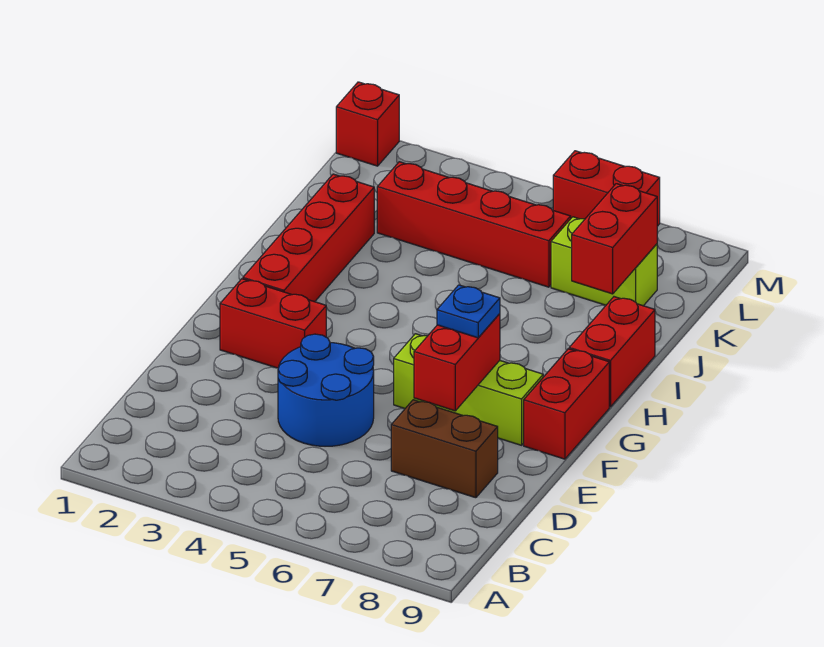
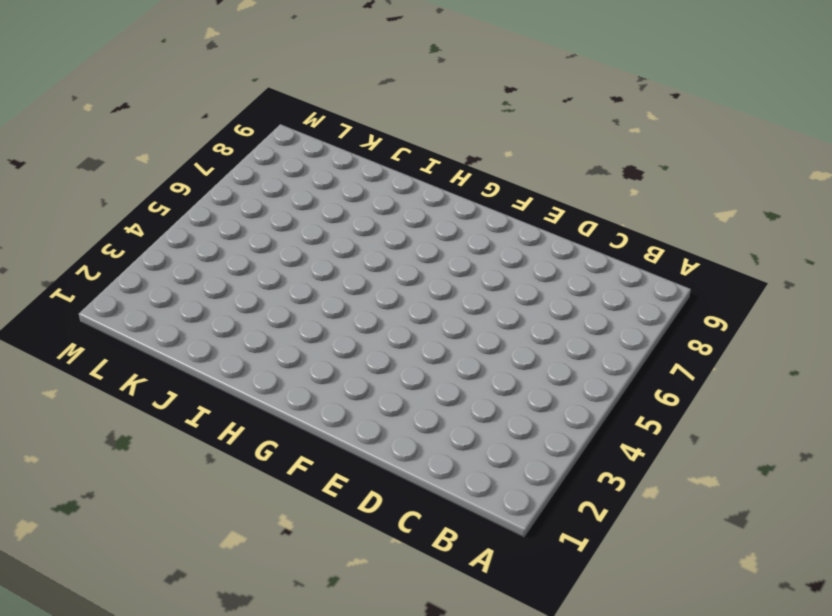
none -> blue 2x2 round brick [278,334,374,446]
none -> brown 1x2 brick [391,400,498,498]
none -> red 1x2 brick [220,279,326,368]

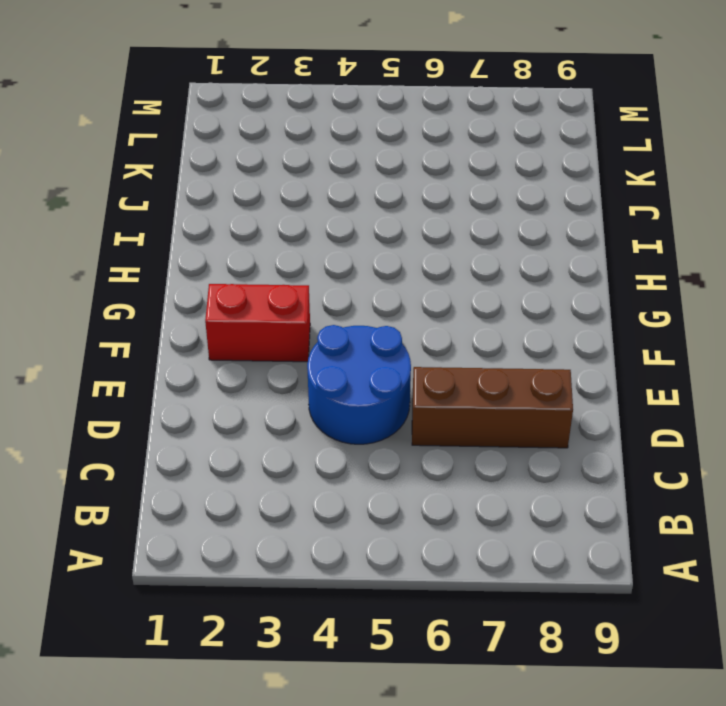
brown 1x3 brick [412,367,573,448] -> brown 1x2 brick [391,400,498,498]
none -> lime 1x3 brick [394,334,543,445]
none -> red 1x2 brick [524,349,609,459]
none -> red 1x4 brick [243,174,374,302]

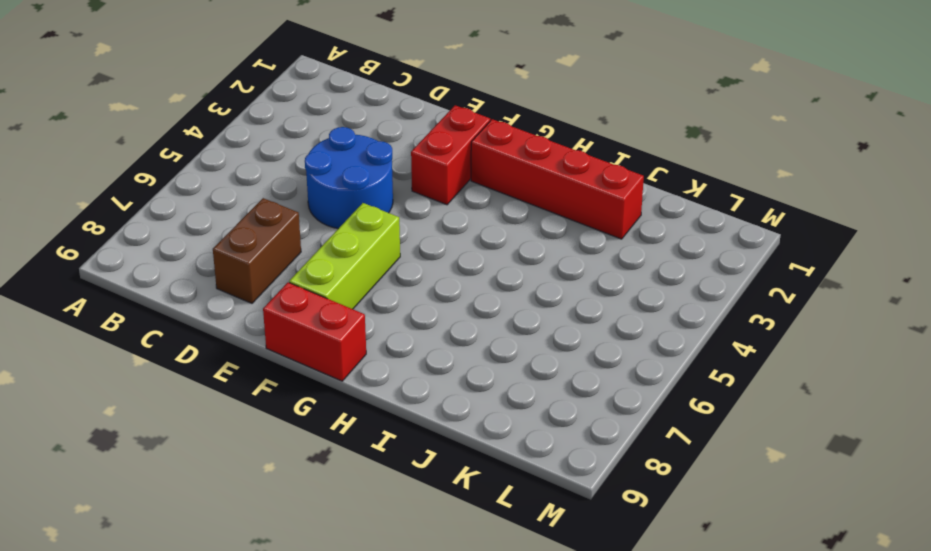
none -> red 1x2 brick [569,297,655,407]
none -> red 1x4 brick [377,162,571,287]
none -> lime 1x2 brick [551,217,657,306]

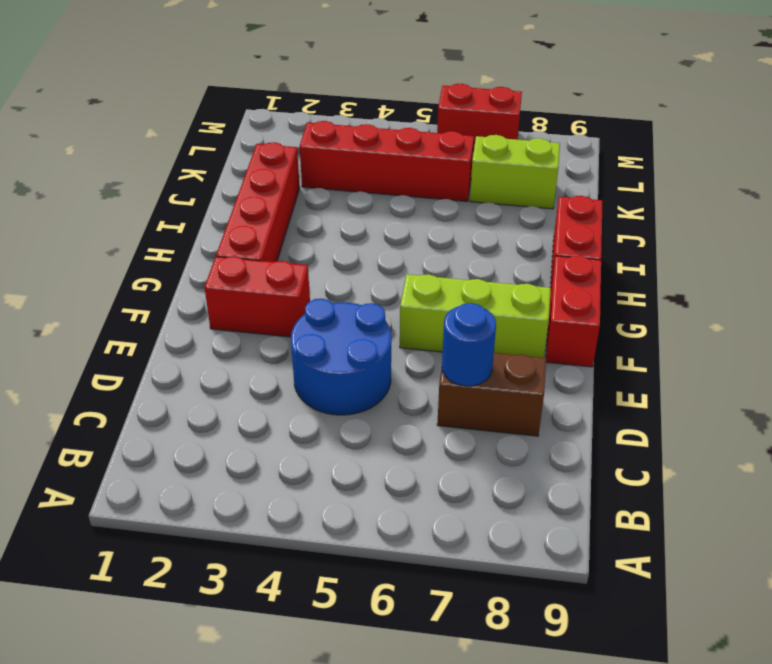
blue 1x1 round brick [442,303,496,386] -> none
none -> red 1x1 brick [336,82,399,166]
none -> red 1x2 brick [414,314,500,411]
none -> red 1x2 brick [572,184,657,294]

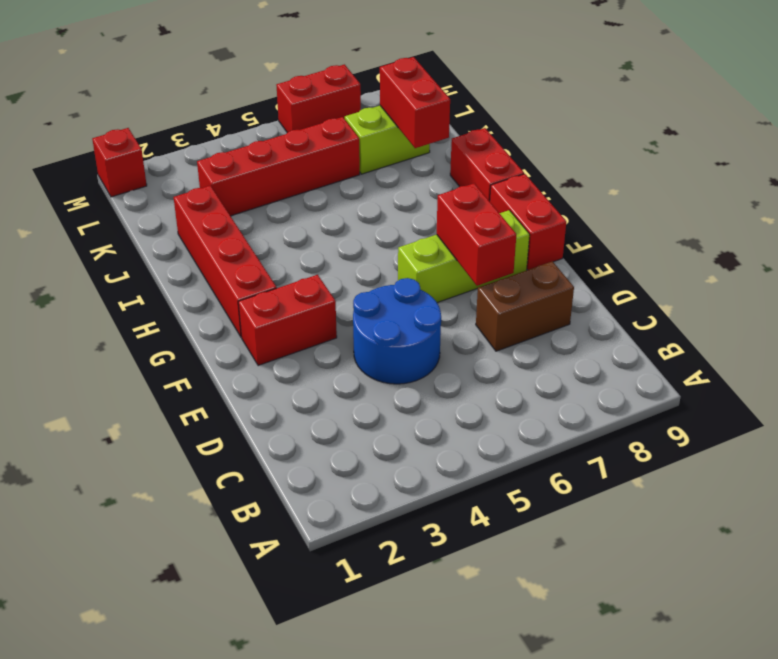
none -> blue 1x1 plate [437,285,500,338]

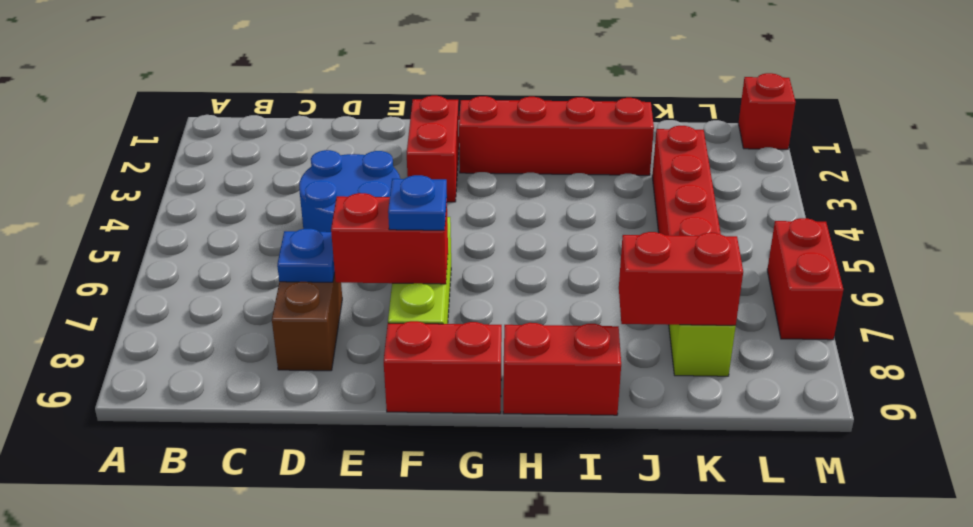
blue 1x1 plate [277,229,335,282] -> none

